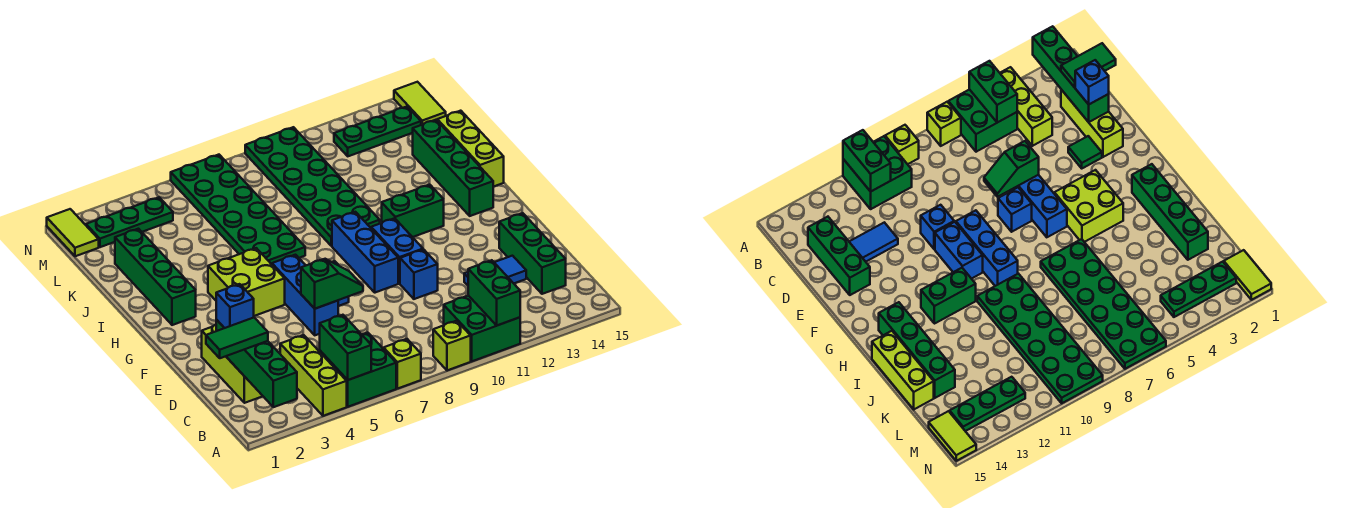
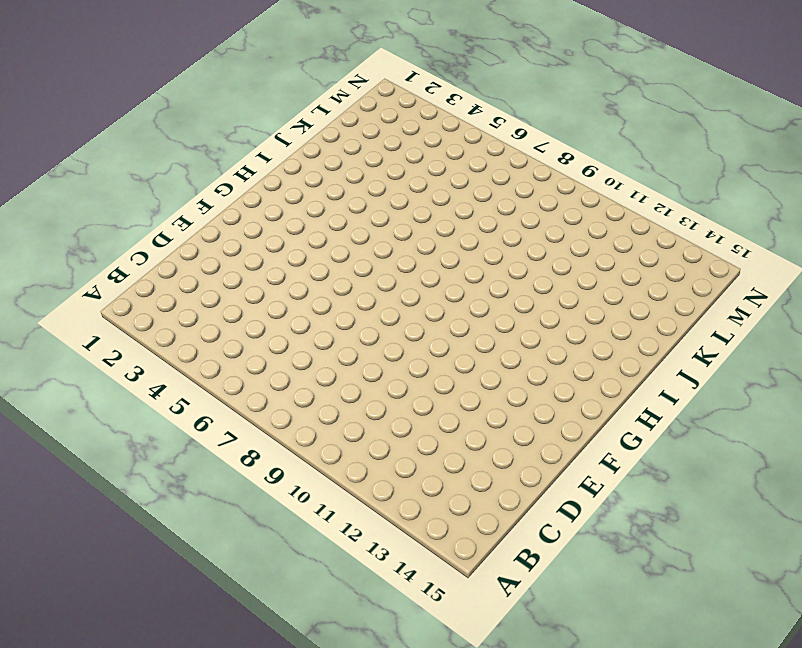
none -> lime 1x3 brick [280,335,347,416]
none -> green 2x2 brick [320,332,396,407]
none -> lime 1x1 brick [384,339,421,389]
none -> lime 1x1 brick [433,321,471,370]

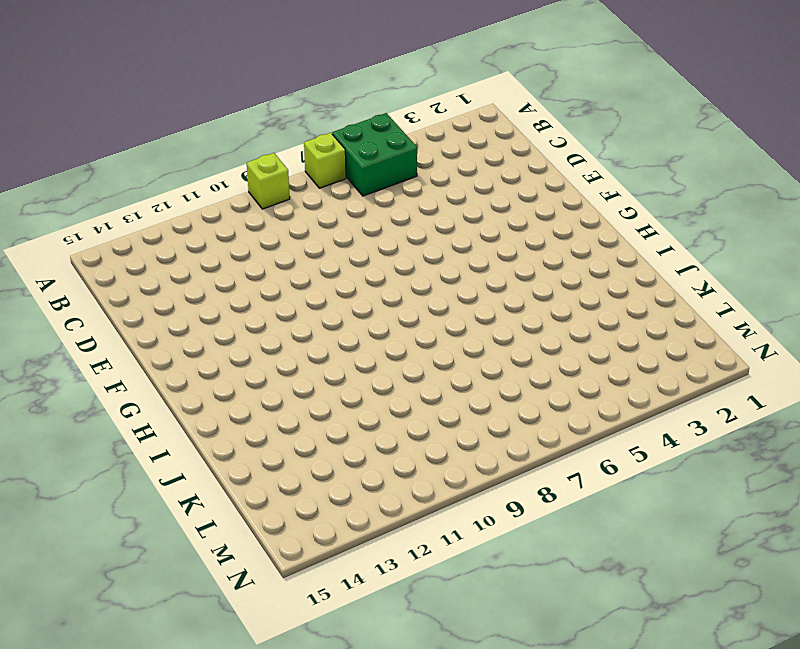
none -> lime 1x3 brick [280,335,347,416]
none -> green 2x2 brick [444,296,520,361]
none -> lime 1x3 brick [202,325,262,403]
none -> green 1x3 brick [499,213,566,294]

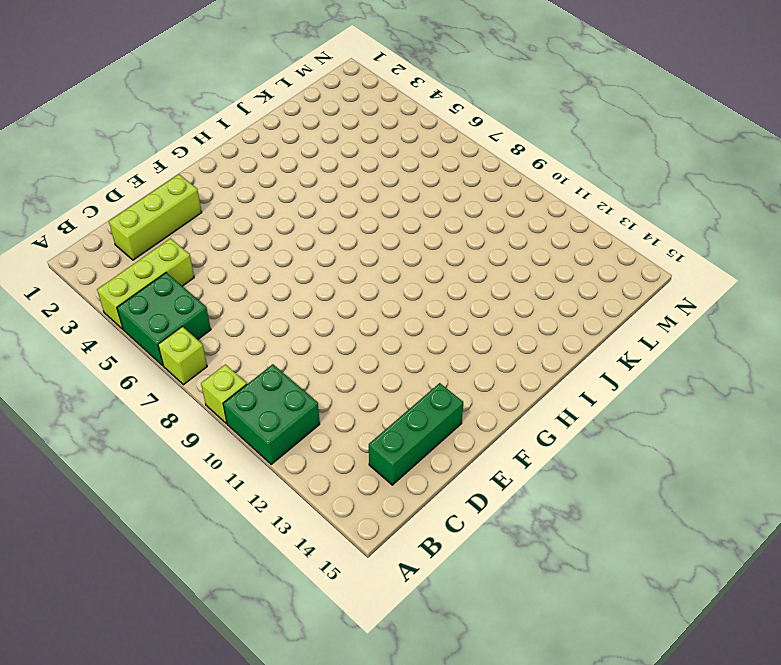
none -> blue 1x2 tile [464,256,526,285]
none -> green 1x1 tile [1068,136,1102,168]
none -> blue 1x3 brick [272,255,338,335]
none -> blue 1x1 brick [400,249,438,299]

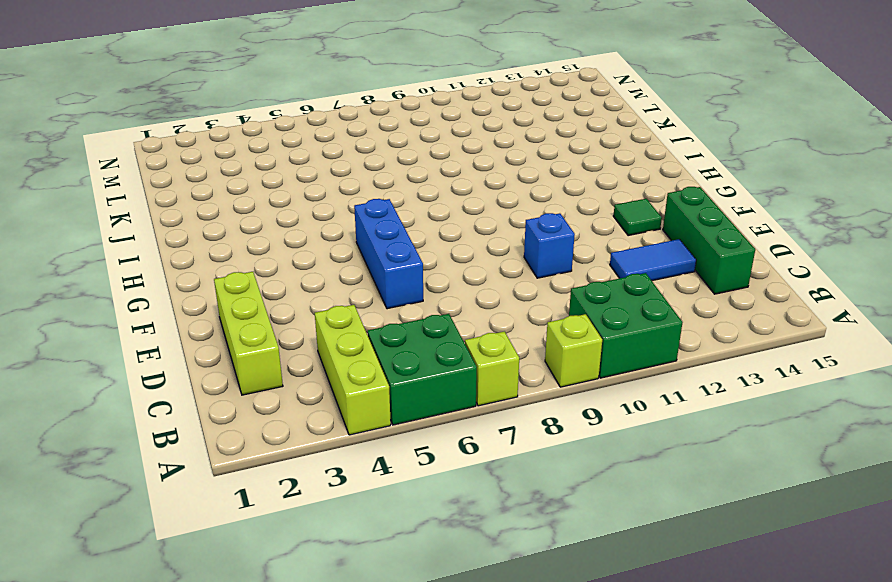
green 1x1 tile [614,199,662,236] -> green 1x1 tile moved to [1068,136,1102,168]
none -> blue 1x1 brick [998,188,1032,232]
none -> blue 1x3 brick [332,212,398,293]
none -> blue 1x2 brick [371,218,423,284]
none -> lime 2x2 brick [208,248,285,316]

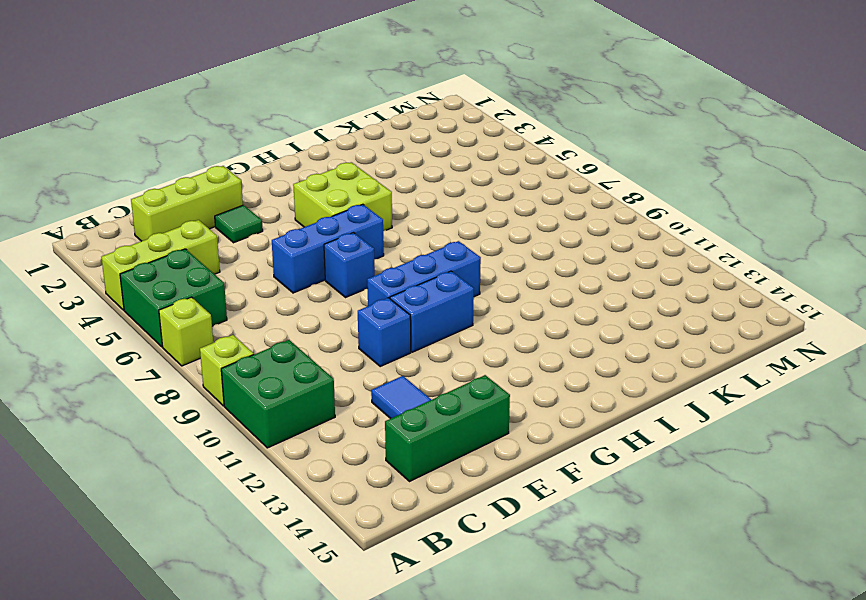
none -> green 1x4 brick [115,229,196,325]
none -> green 1x2 brick [382,185,444,237]
none -> green 1x4 brick [413,120,493,216]
none -> green 2x6 plate [171,155,305,264]

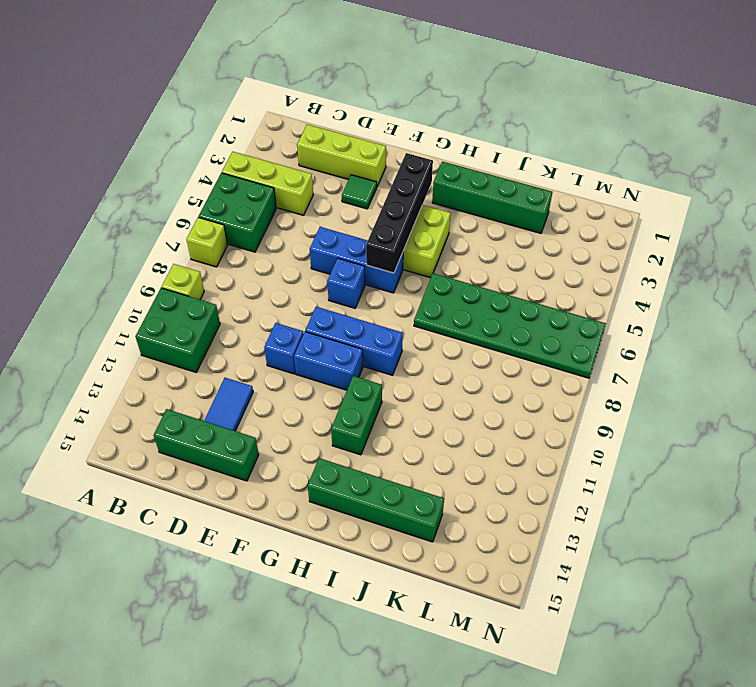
black 1x4 brick [366,153,433,273] -> none
none -> green 2x6 plate [245,127,380,246]
none -> lime 1x3 brick [437,111,504,187]
none -> lime 1x2 tile [47,209,99,256]
none -> green 1x3 plate [86,197,173,247]

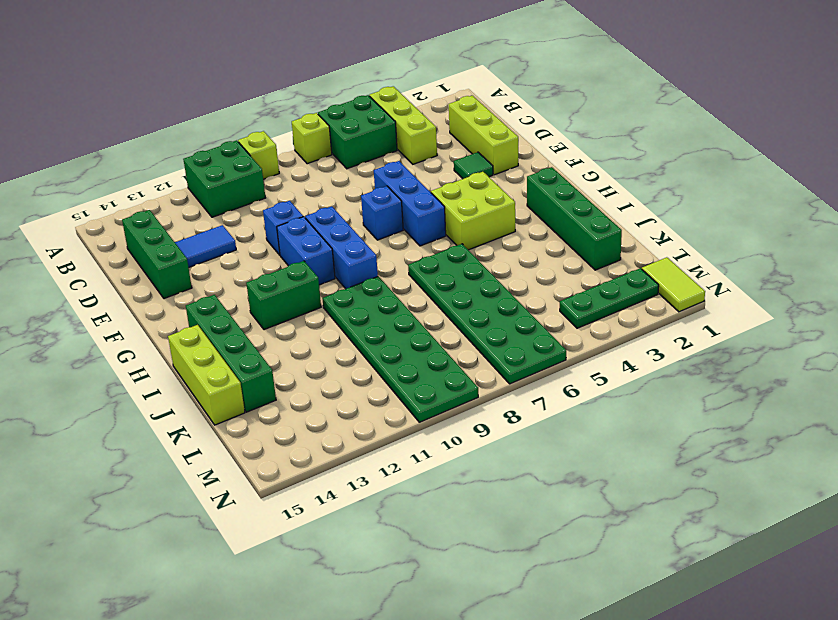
none -> green 1x3 plate [334,107,421,156]
none -> lime 1x2 tile [394,82,446,125]
none -> green 1x4 brick [216,320,297,407]
none -> green 1x2 brick [320,315,371,380]

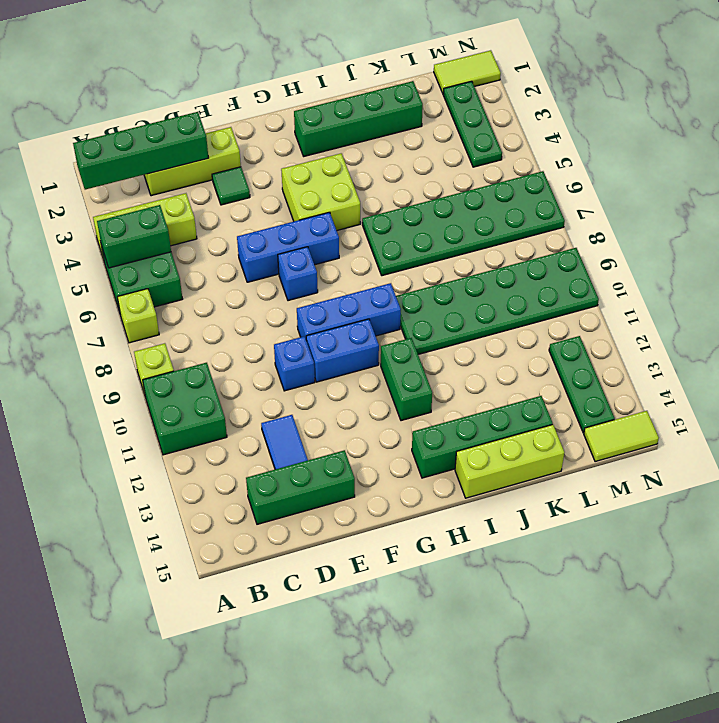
none -> green 1x2 brick [468,260,520,325]
none -> green 1x2 slope [301,259,363,309]
none -> green 1x2 tile [206,318,268,358]
none -> blue 1x1 brick [216,284,254,328]

